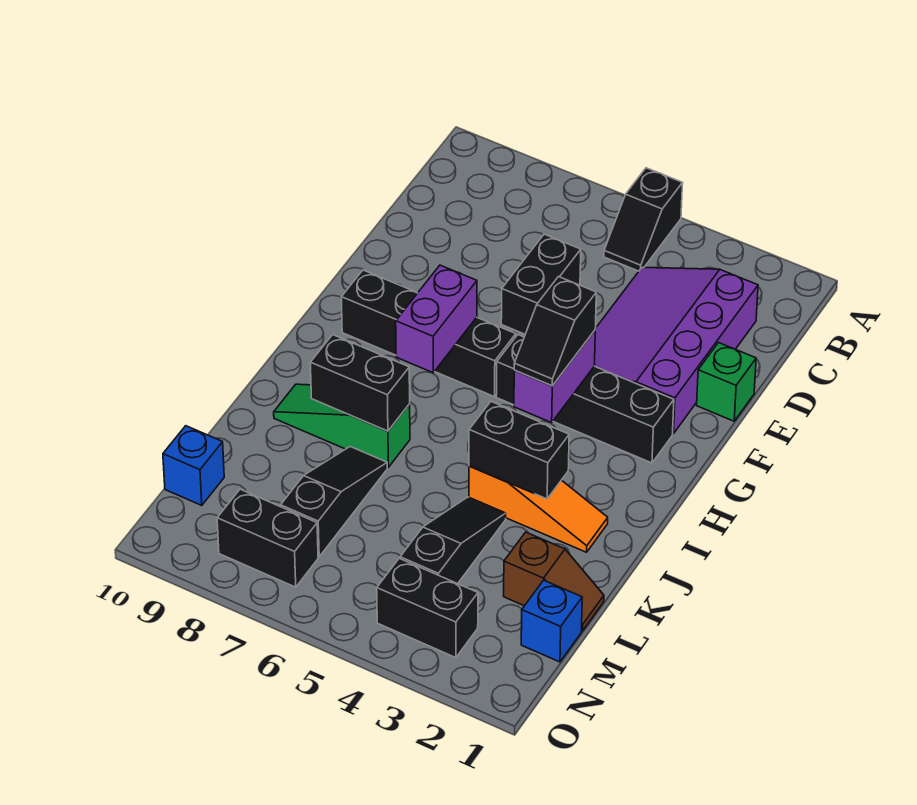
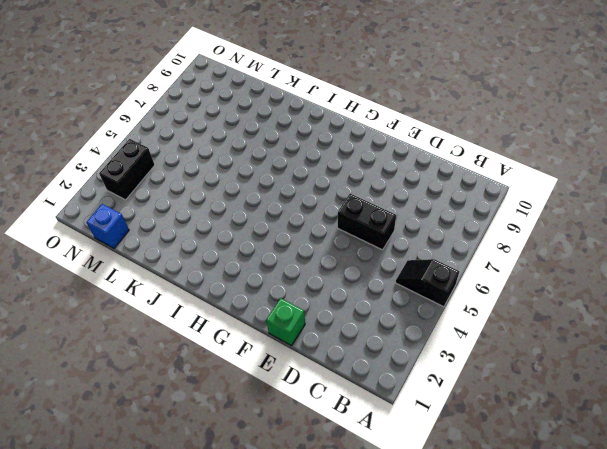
none -> purple 3x4 slope [595,268,758,434]
none -> black 1x4 brick [496,335,674,463]
none -> black 1x4 brick [341,270,516,397]

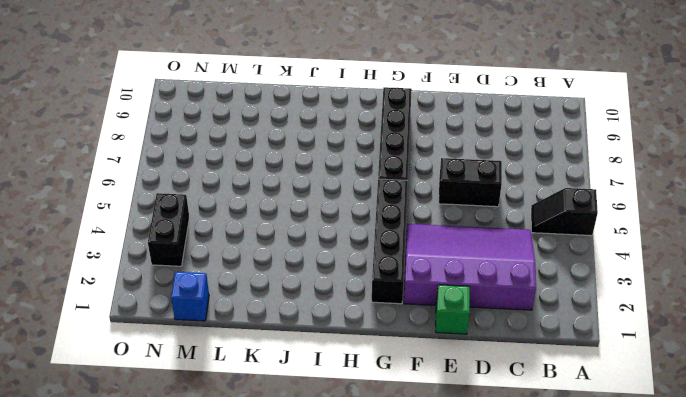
none -> orange 1x3 slope [469,466,608,552]
none -> green 1x3 slope [274,384,410,467]
none -> black 1x3 slope [400,497,506,584]

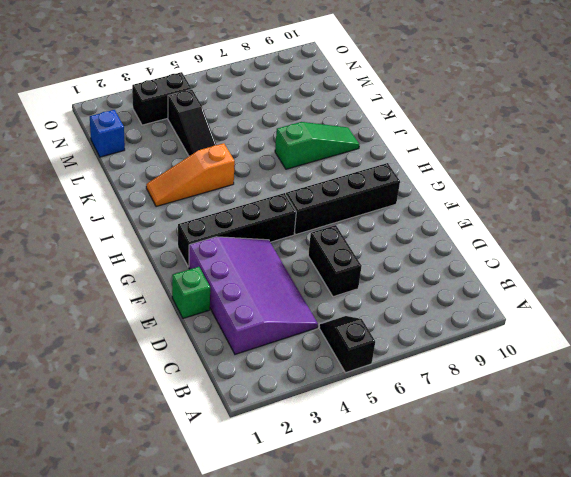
none -> black 1x3 slope [281,447,387,557]
none -> brown 1x2 slope [504,532,604,631]
none -> blue 1x1 brick [163,426,224,505]

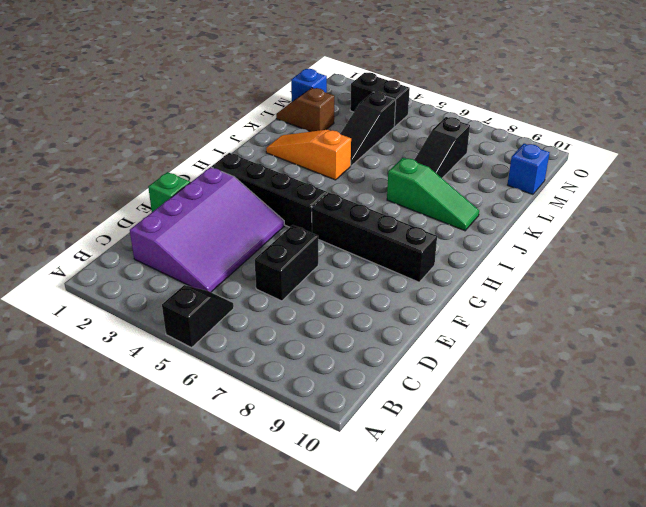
none -> black 1x2 brick [217,489,318,587]
none -> purple 1x2 brick [514,330,595,423]
none -> purple 1x2 brick [396,265,477,373]

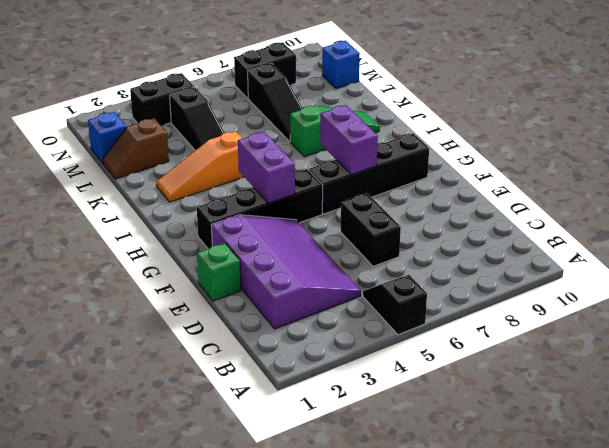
none -> black 1x2 brick [469,402,569,499]
none -> black 1x2 brick [310,335,410,431]
none -> black 1x2 slope [514,277,596,386]

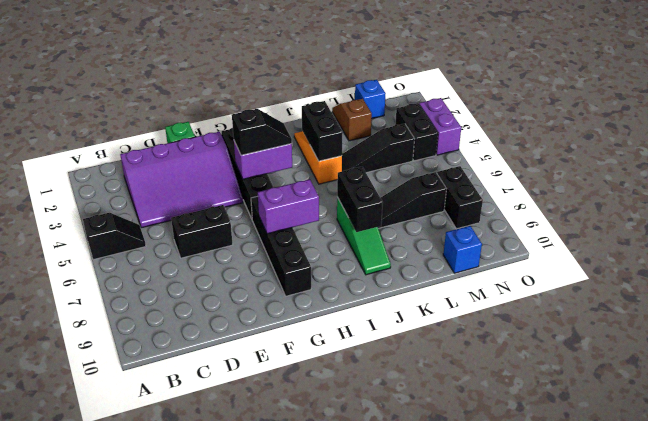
purple 1x2 brick [419,98,461,155] -> none

